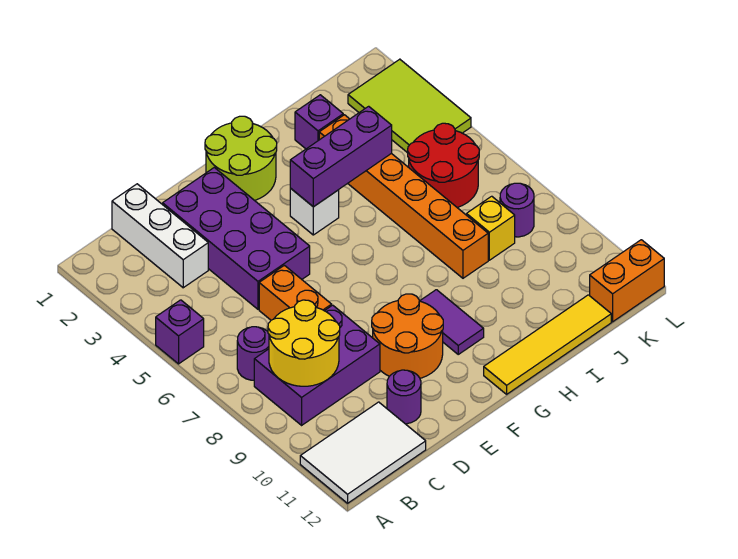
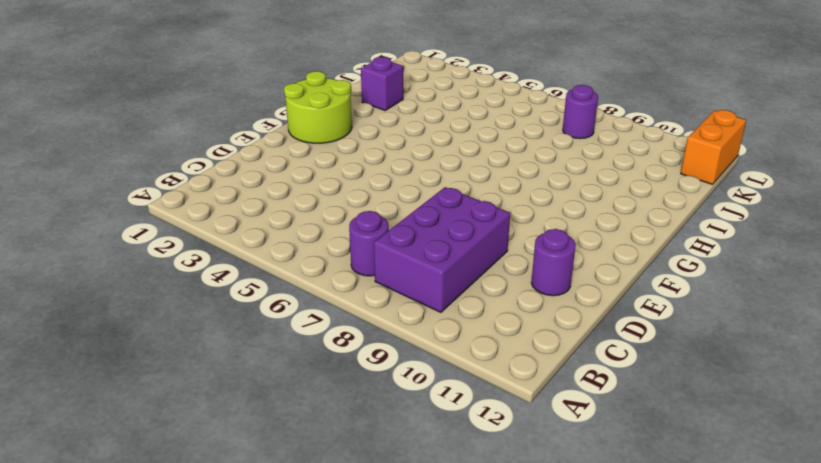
none -> purple 1x1 brick [156,300,204,364]
none -> white 2x3 tile [300,402,426,503]
none -> white 1x3 brick [112,184,208,288]

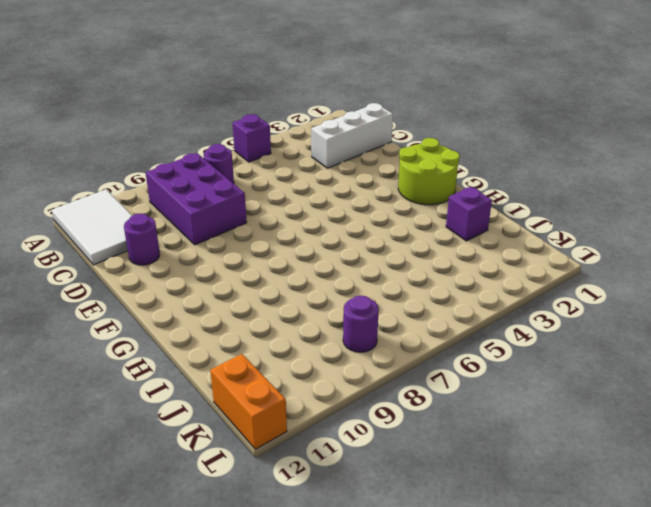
none -> purple 2x4 brick [163,168,310,309]
none -> orange 1x2 brick [259,265,332,320]
none -> orange 2x2 round brick [372,294,443,378]

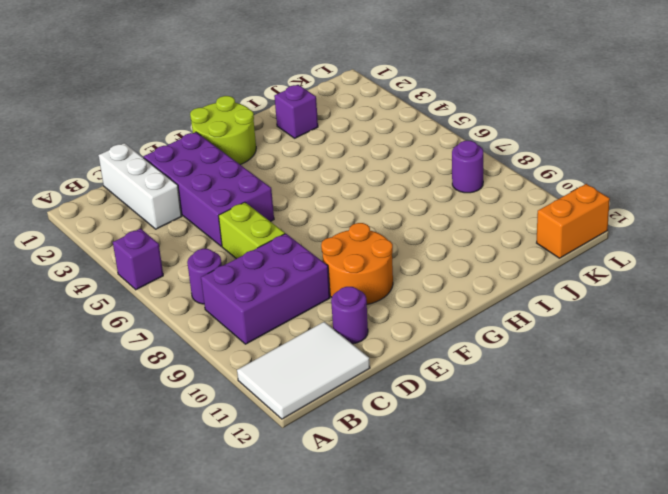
lime 1x2 brick [219,202,285,259] -> orange 1x2 brick [259,265,332,320]
none -> white 1x1 brick [290,188,339,235]
none -> purple 1x2 tile [420,290,484,354]
none -> yellow 1x4 tile [484,295,611,394]

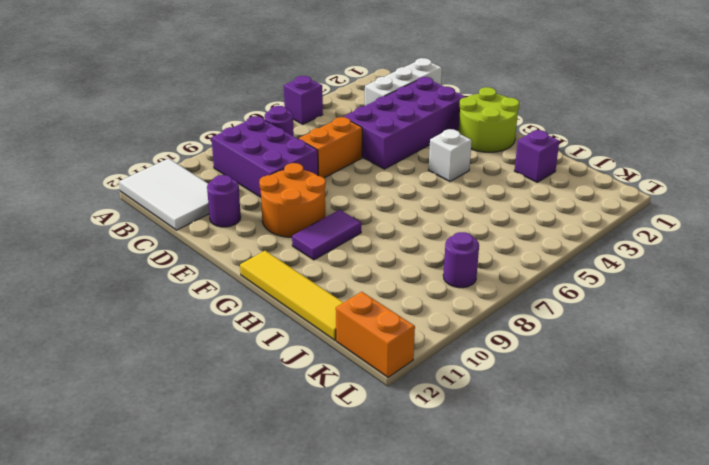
none -> orange 1x6 brick [319,115,488,278]
none -> red 2x2 round brick [408,123,479,208]
none -> yellow 1x1 brick [467,196,515,260]

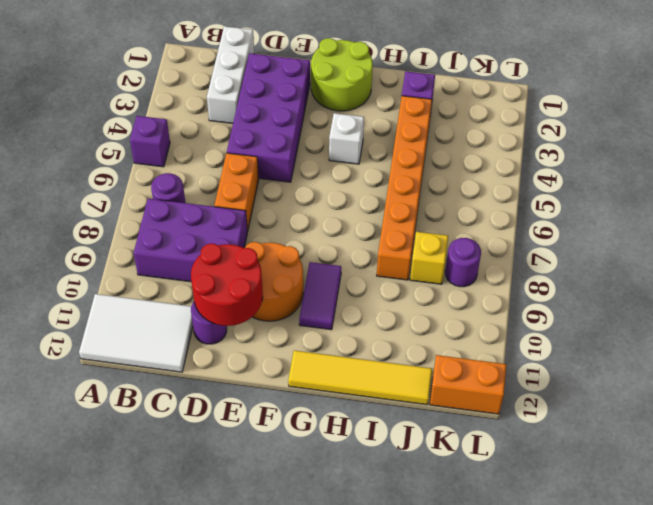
red 2x2 round brick [191,244,263,326] -> red 2x2 round brick moved to [408,123,479,208]
none -> lime 2x3 tile [348,59,471,153]
none -> yellow 2x2 round brick [268,300,340,386]
none -> purple 1x3 brick [290,106,392,207]

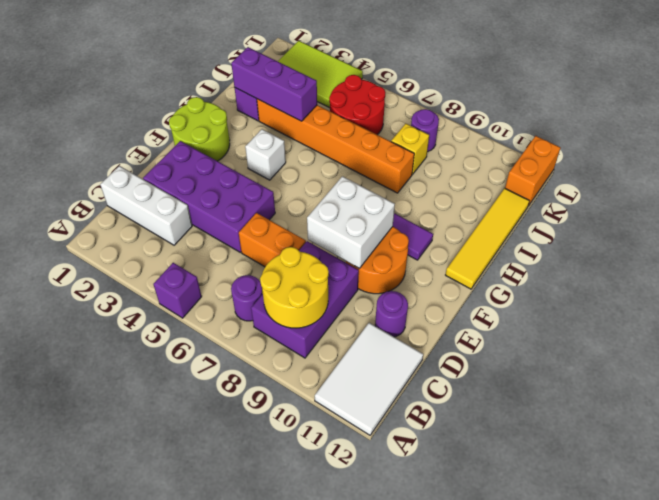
white 2x2 brick [307,176,395,269] -> none
purple 1x3 brick [231,47,317,121] -> purple 1x3 brick turned to [290,106,392,207]

